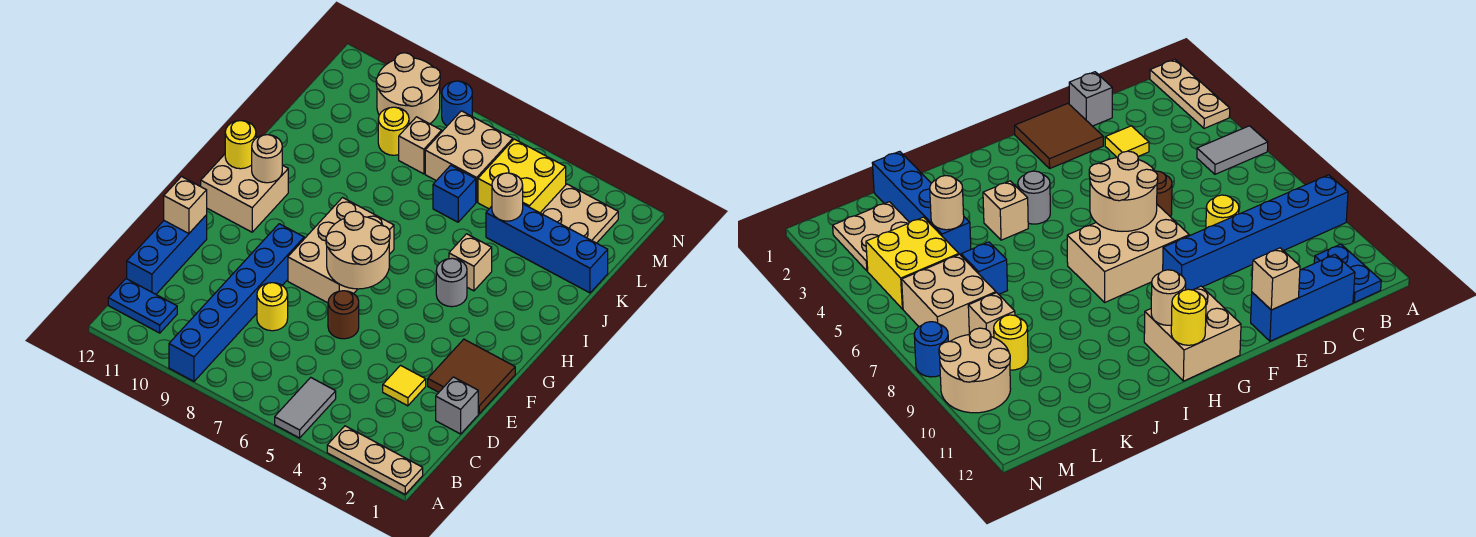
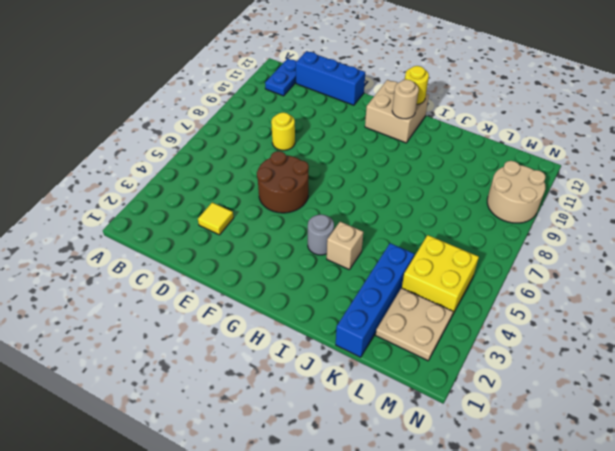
brown 2x2 round brick [257,151,309,213] -> brown 1x1 round brick [328,291,359,339]
none -> tan 1x3 plate [327,426,423,494]
none -> grey 1x2 tile [275,378,336,438]
none -> blue 1x6 brick [169,224,304,381]

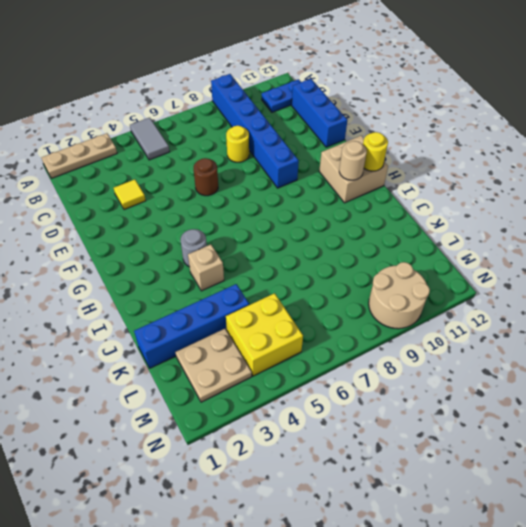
none -> grey 1x1 brick [436,377,478,434]
none -> brown 2x2 tile [428,339,515,414]
none -> tan 2x3 brick [288,198,394,303]

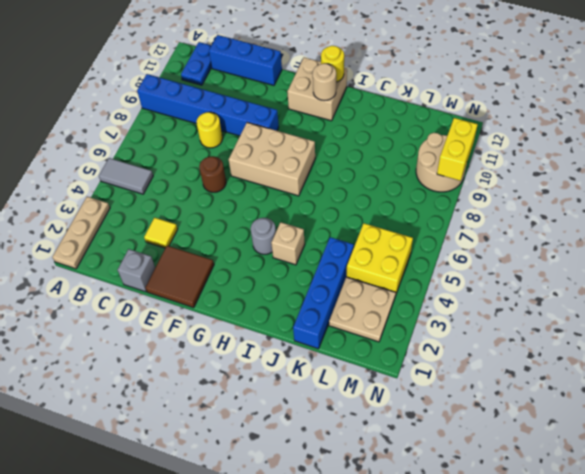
yellow 1x2 brick [437,118,478,181] -> none
none -> blue 1x1 brick [433,165,476,222]
none -> tan 2x2 brick [425,111,513,202]
none -> tan 1x1 brick [399,117,442,174]

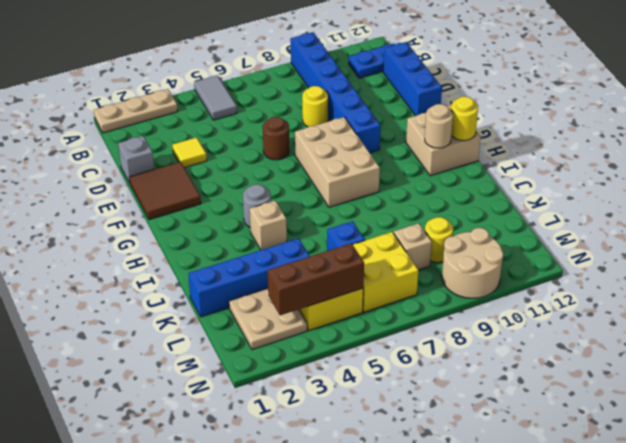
yellow 2x2 brick [353,232,418,312] -> tan 2x2 brick [425,111,513,202]
brown 1x3 brick [268,243,364,315] -> none
none -> blue 1x1 round brick [442,81,472,126]
none -> tan 1x1 brick [164,177,207,234]
none -> tan 2x2 round brick [326,211,390,289]

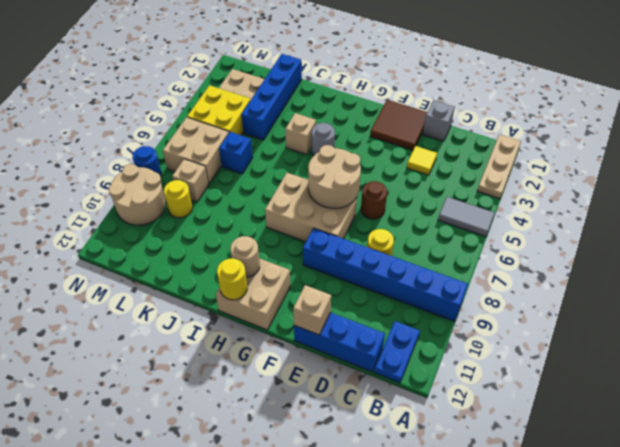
none -> tan 1x1 round brick [492,173,523,221]

